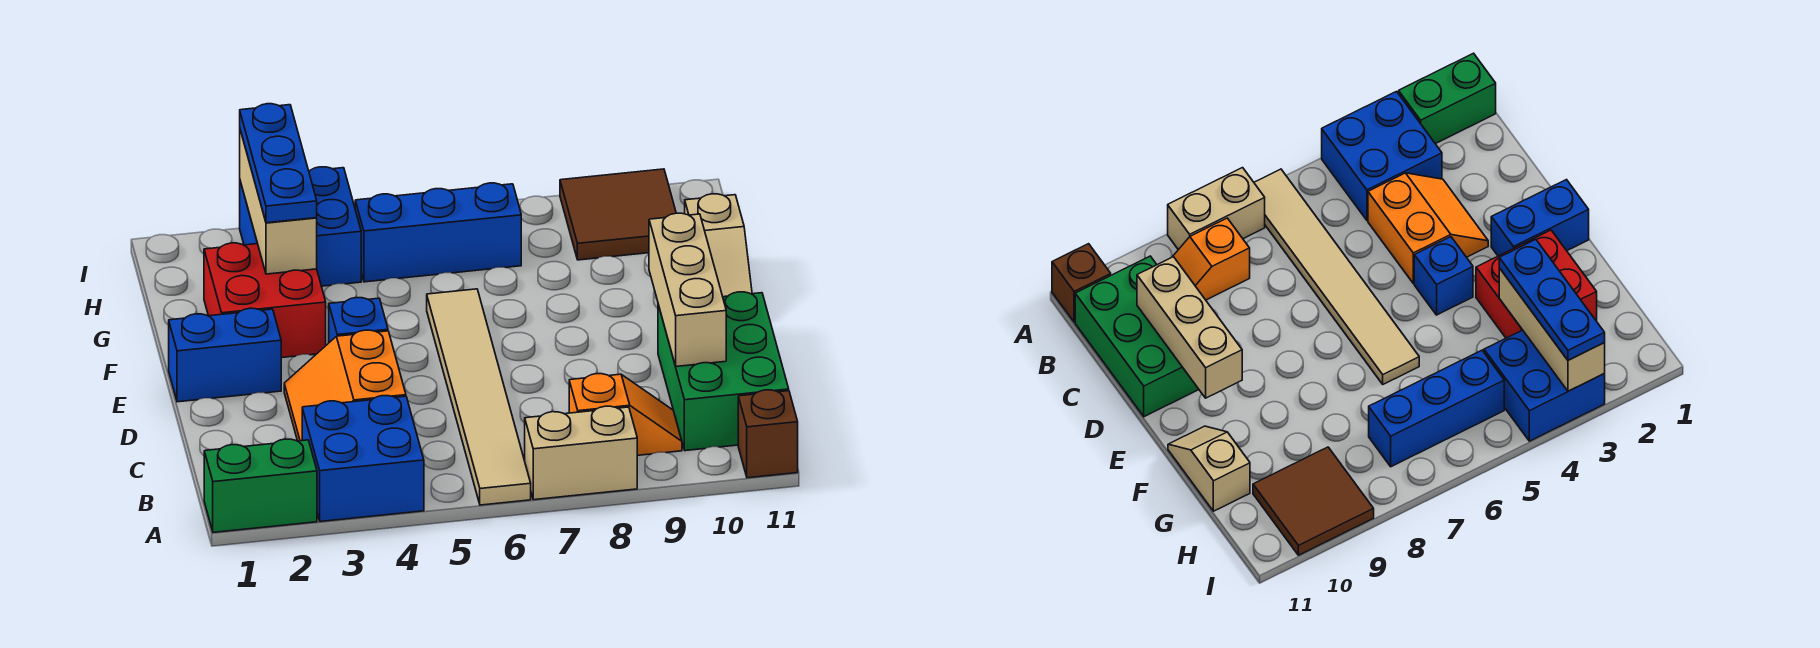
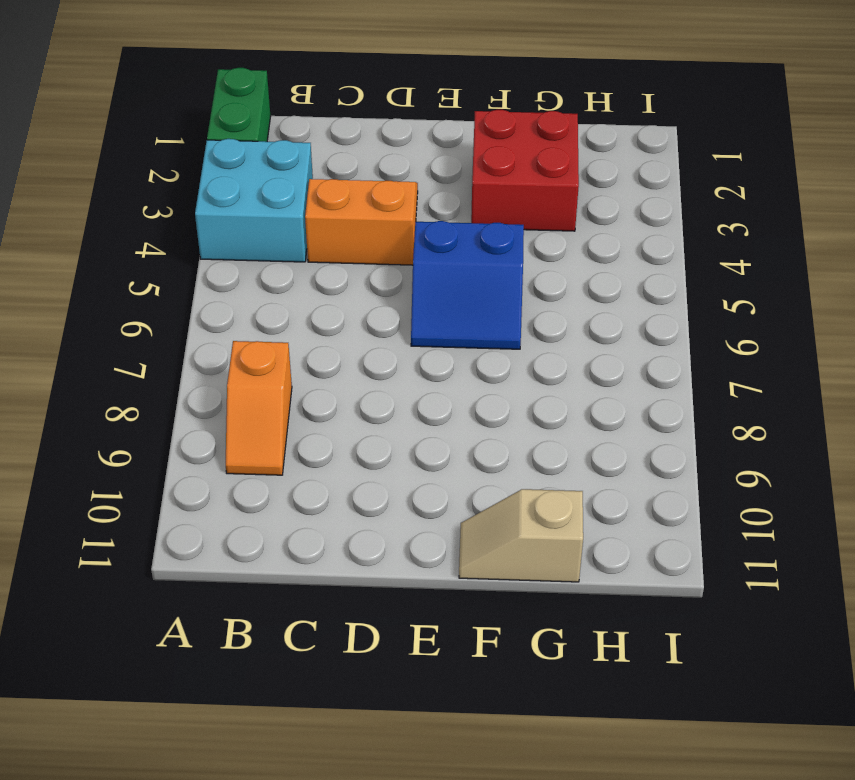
cyan 2x2 brick [195,139,313,262] -> blue 2x2 brick [302,396,424,522]
blue 2x2 slope [411,221,524,349] -> tan 1x6 tile [427,289,531,505]
none -> tan 1x2 brick [525,406,637,500]
none -> brown 1x1 brick [738,390,798,478]
none -> green 2x3 brick [658,292,789,451]

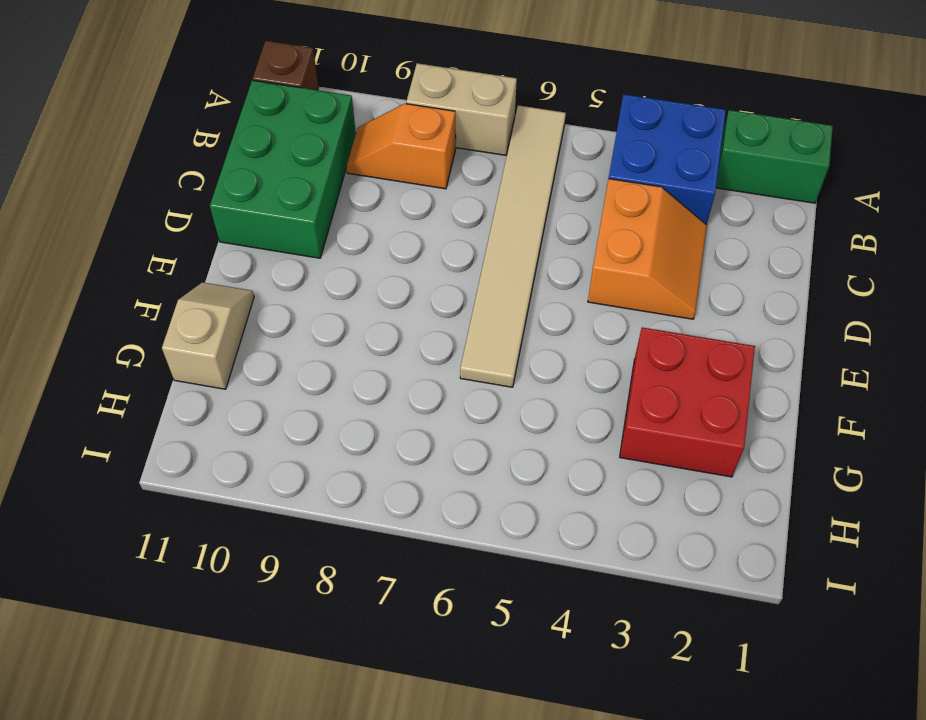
none -> blue 1x2 brick [169,308,281,402]
none -> blue 1x1 brick [329,298,388,342]
none -> blue 2x2 brick [240,167,361,286]

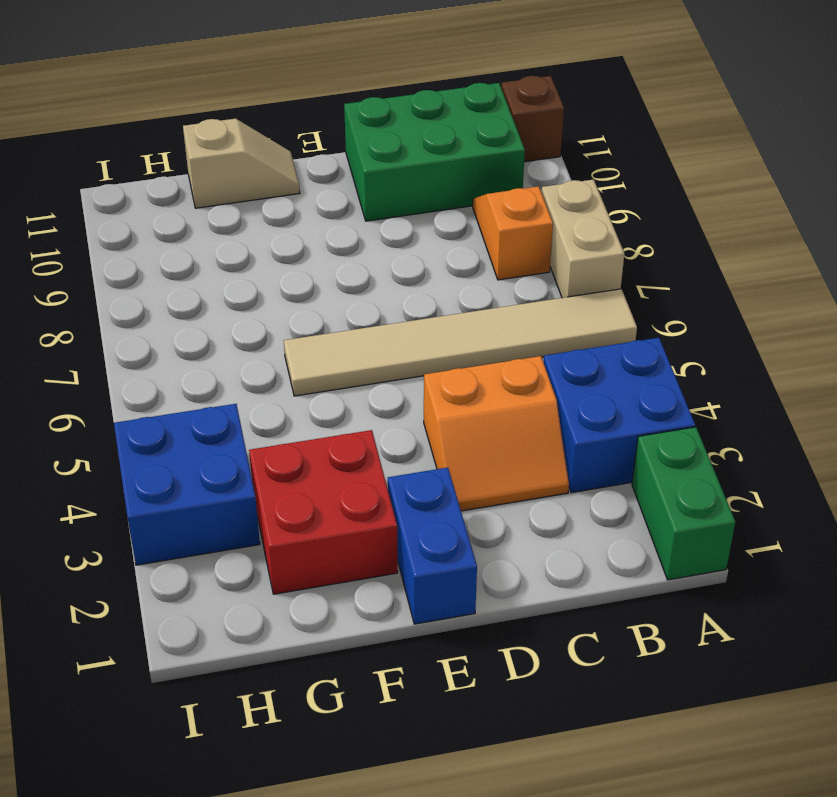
none -> blue 1x1 brick [329,298,388,342]
none -> blue 1x3 brick [355,183,521,282]
none -> brown 2x2 tile [560,169,676,260]

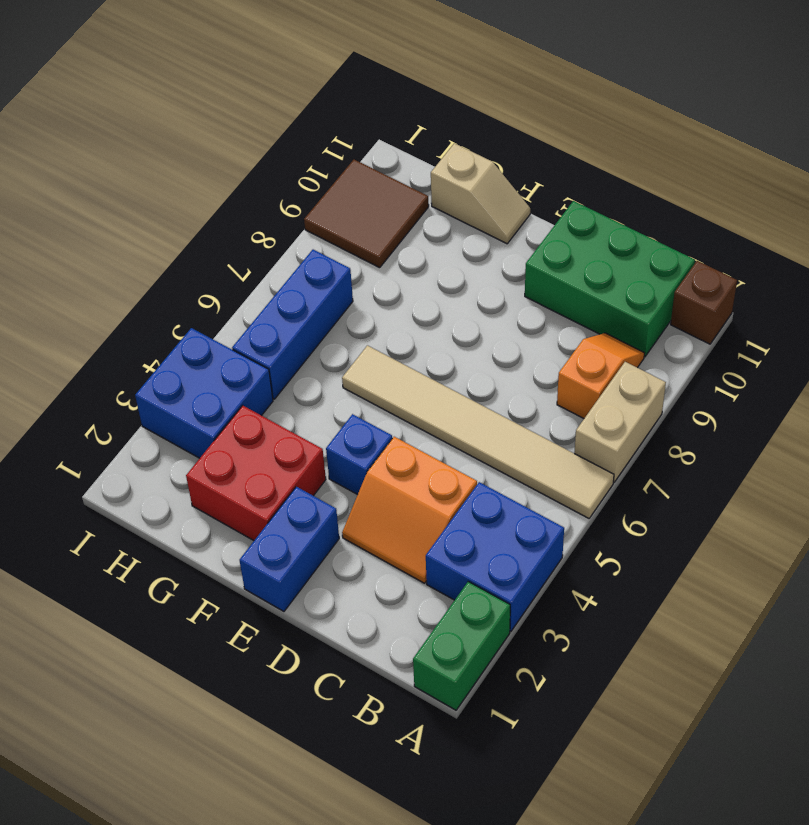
none -> tan 1x3 brick [649,213,726,366]
none -> tan 1x3 brick [240,130,317,274]
none -> blue 1x3 plate [240,104,317,223]

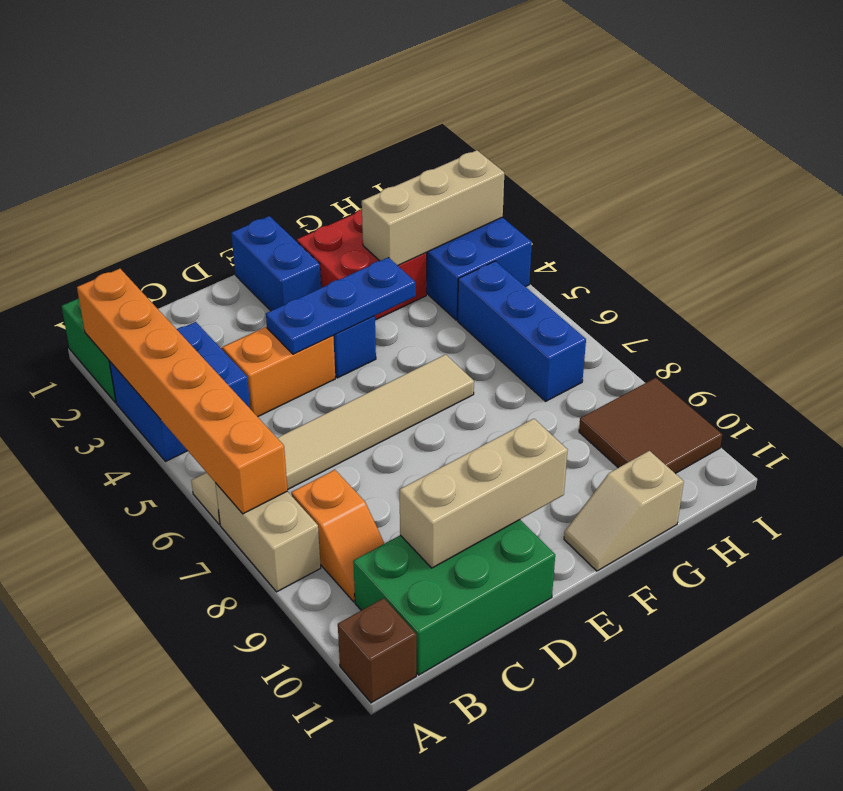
orange 1x6 brick [77,269,288,514] -> none
blue 1x3 plate [266,257,416,354] -> blue 1x3 plate moved to [240,104,317,223]

